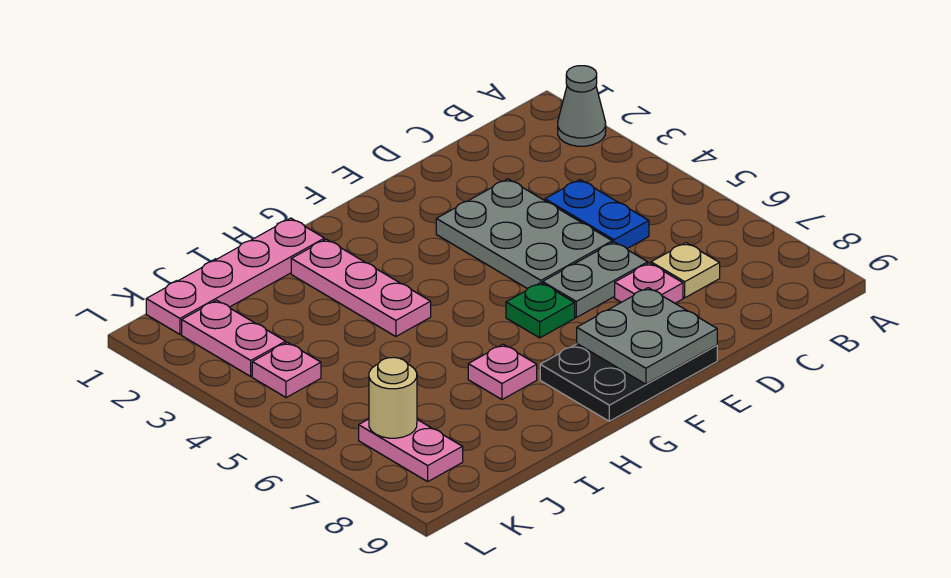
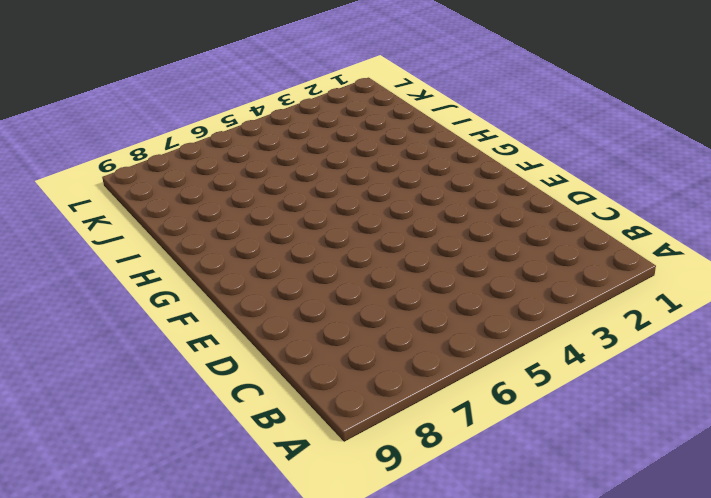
none -> grey 1x1 cone [558,66,606,146]
none -> blue 1x2 plate [545,180,649,248]
none -> tan 1x1 plate [651,243,720,298]

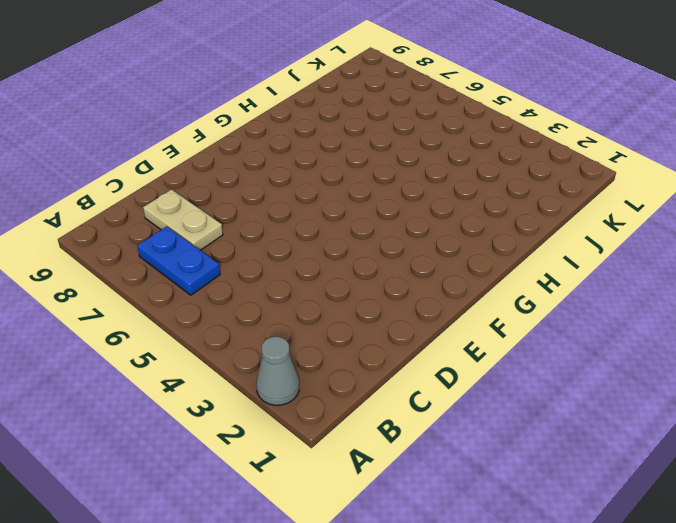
blue 1x2 plate [137,226,220,295] -> blue 1x2 plate moved to [545,180,649,248]
tan 1x2 plate [143,189,223,250] -> tan 1x1 plate [651,243,720,298]
none -> grey 2x3 plate [436,179,612,289]
none -> grey 1x2 plate [543,242,648,317]
none -> pink 1x1 plate [615,263,683,303]

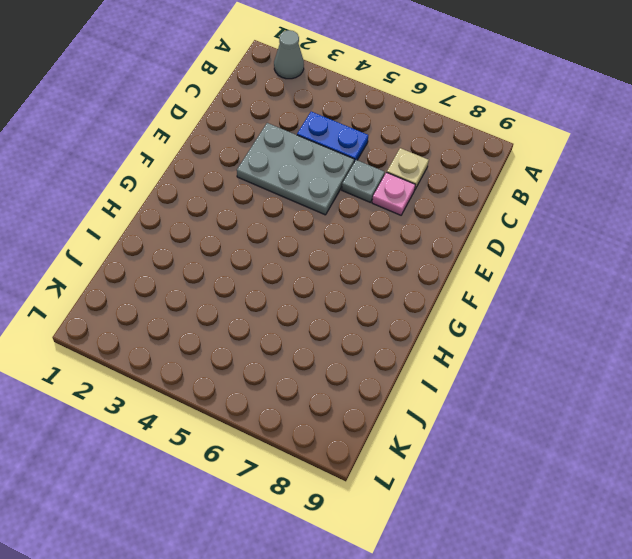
grey 1x1 plate [342,160,385,203] -> grey 1x2 plate [543,242,648,317]
none -> black 2x3 plate [540,344,717,421]
none -> green 1x1 plate [506,283,575,338]
none -> pink 1x4 plate [146,218,324,334]

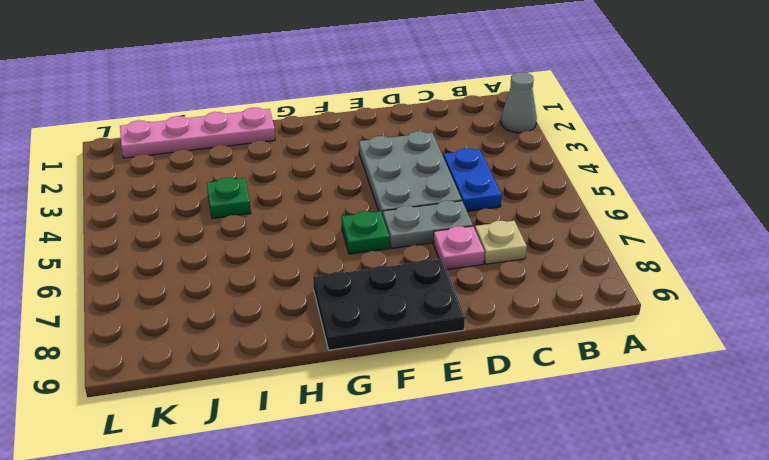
green 1x1 plate [207,178,251,219] -> none
none -> pink 1x3 plate [291,239,431,336]
none -> pink 1x1 plate [468,344,537,399]
none -> pink 1x2 plate [182,300,286,376]

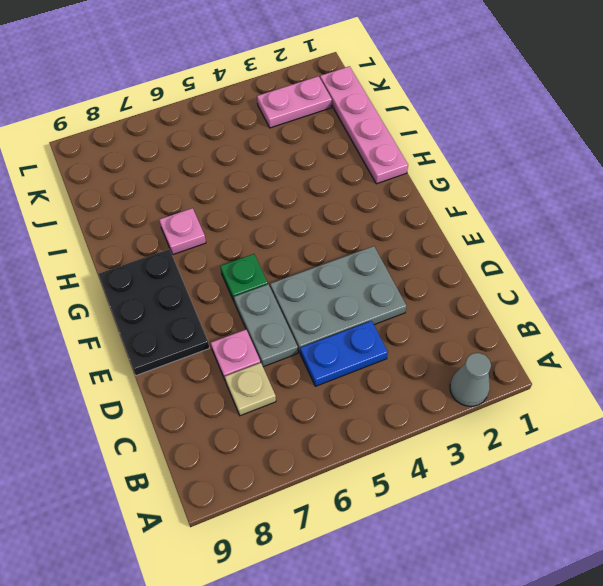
none -> pink 1x3 plate [291,239,431,336]
none -> pink 1x1 plate [252,342,321,398]
none -> pink 1x2 plate [359,419,463,482]

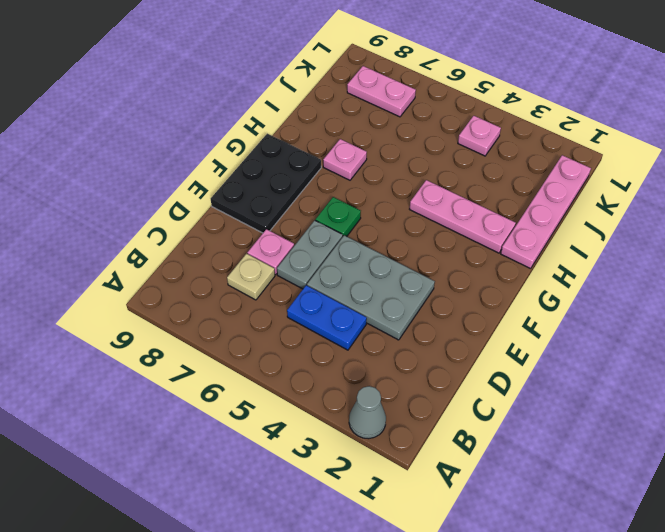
none -> pink 1x2 plate [182,300,286,376]
none -> grey 2x2 plate [577,288,717,384]
none -> tan 1x1 round brick [369,357,417,438]

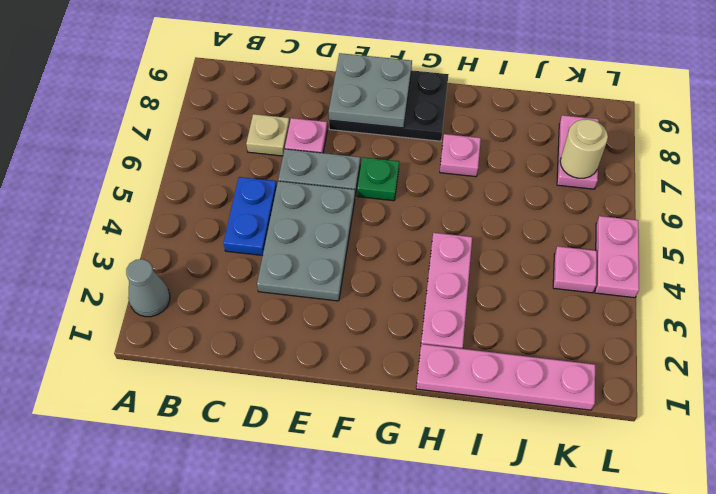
pink 1x2 plate [595,216,639,298] -> pink 1x2 plate moved to [182,300,286,376]

